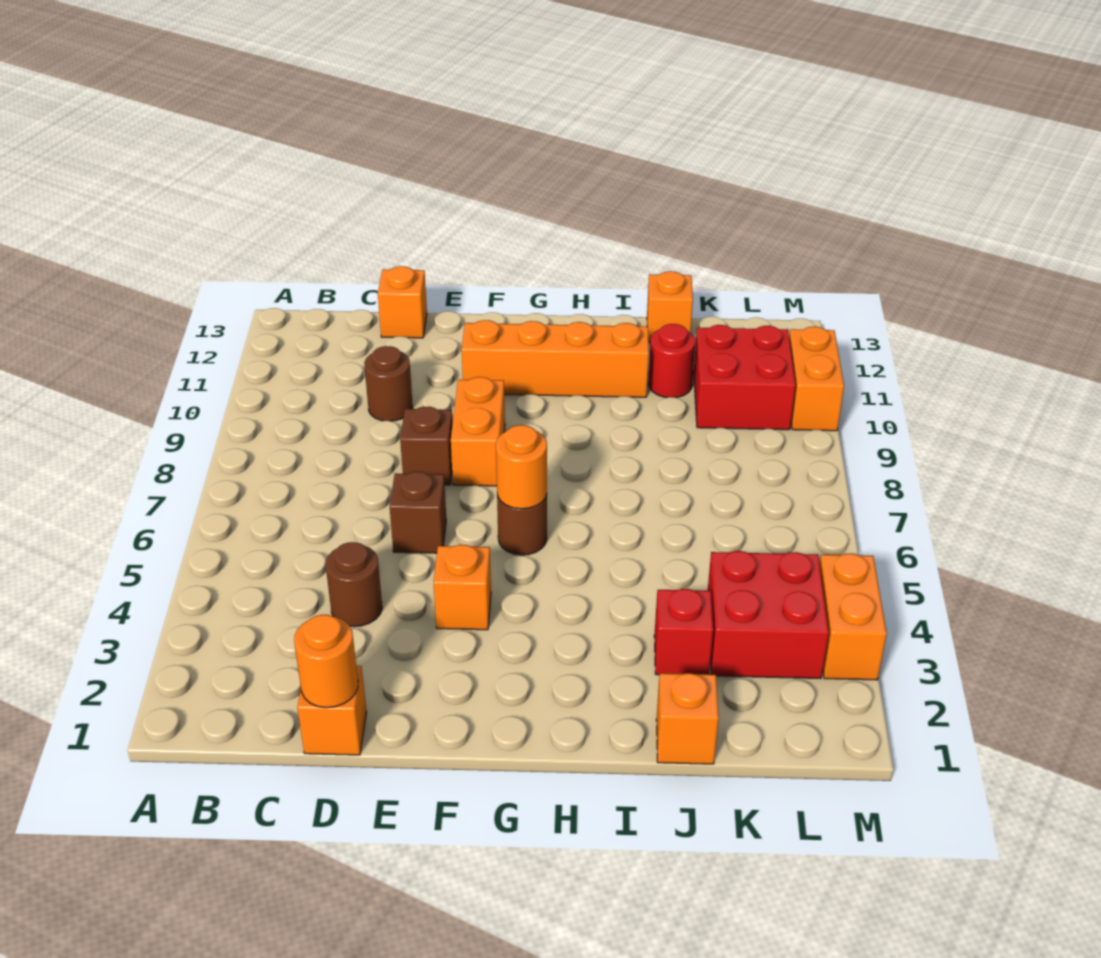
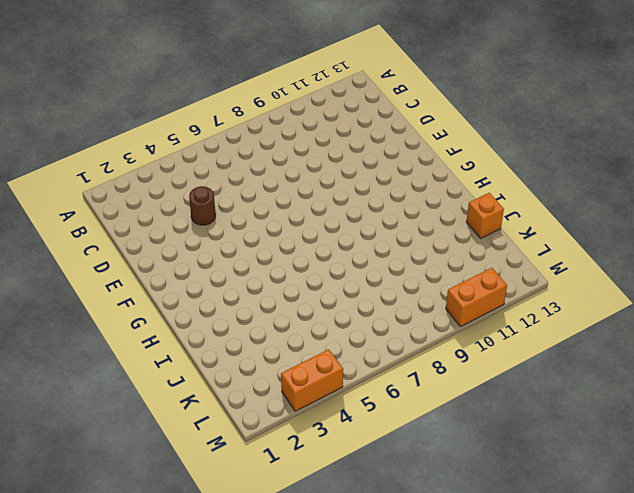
none -> orange 1x1 brick [297,666,367,755]
none -> brown 1x1 round brick [364,346,413,421]
none -> orange 1x1 brick [378,266,427,338]

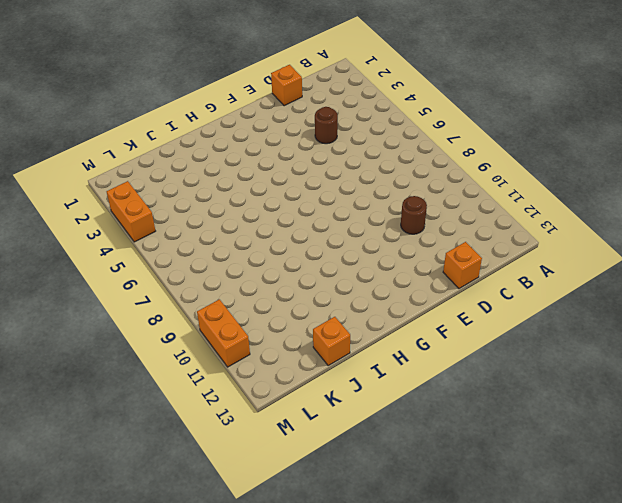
none -> brown 1x1 brick [390,472,446,553]
none -> brown 1x1 brick [400,407,453,485]
none -> orange 1x1 brick [434,545,491,630]

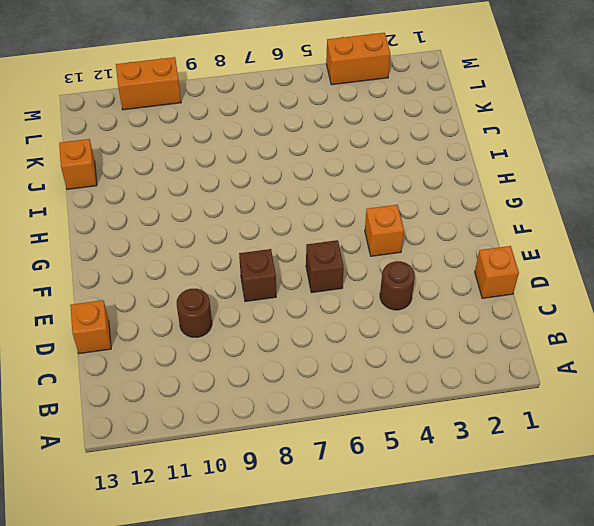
none -> orange 1x2 brick [451,377,505,486]
none -> orange 1x4 brick [462,320,649,397]
none -> brown 1x1 round brick [497,495,547,555]

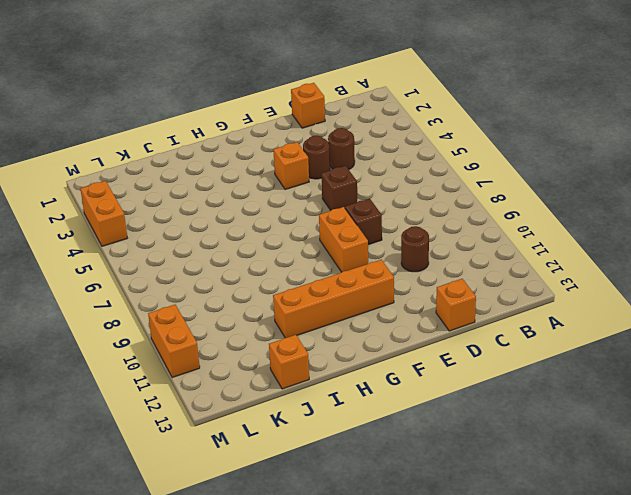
brown 1x1 round brick [303,136,330,179] -> brown 1x1 round brick moved to [497,495,547,555]
none -> orange 1x1 brick [656,673,719,764]
none -> red 1x1 brick [654,589,713,675]
none -> red 1x1 round brick [648,324,695,398]

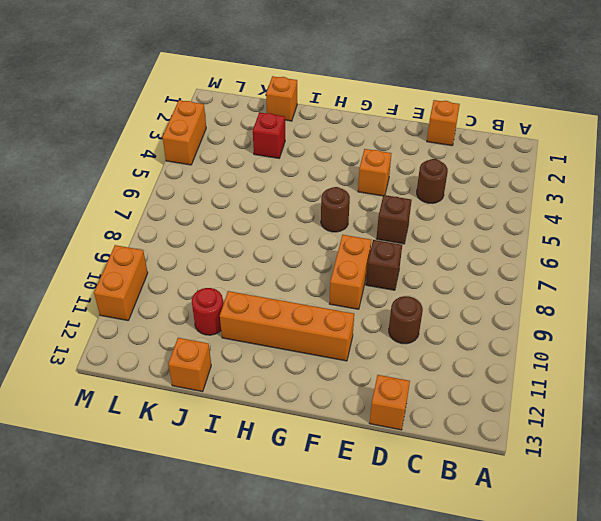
none -> red 2x2 brick [708,551,829,678]
none -> red 2x2 brick [694,325,795,430]
none -> orange 1x1 round brick [294,615,358,708]

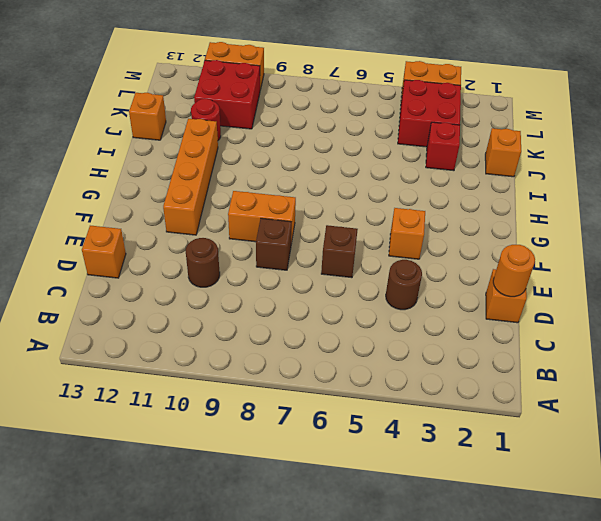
none -> brown 1x1 round brick [497,495,547,555]
none -> orange 1x1 round brick [496,425,547,509]

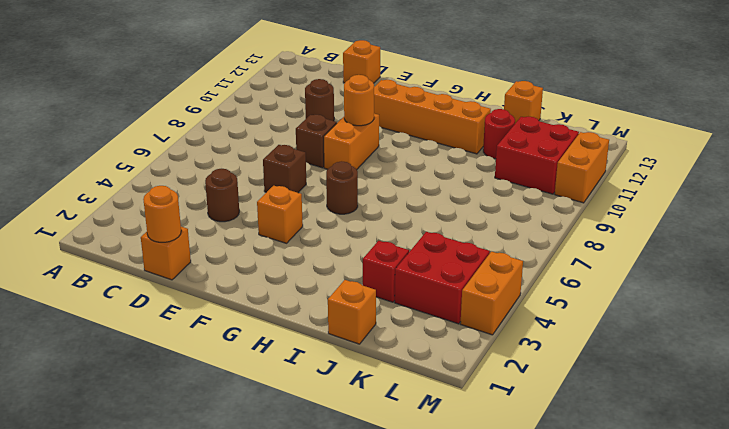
orange 1x1 round brick [344,75,374,126] -> orange 1x1 round brick moved to [496,425,547,509]

